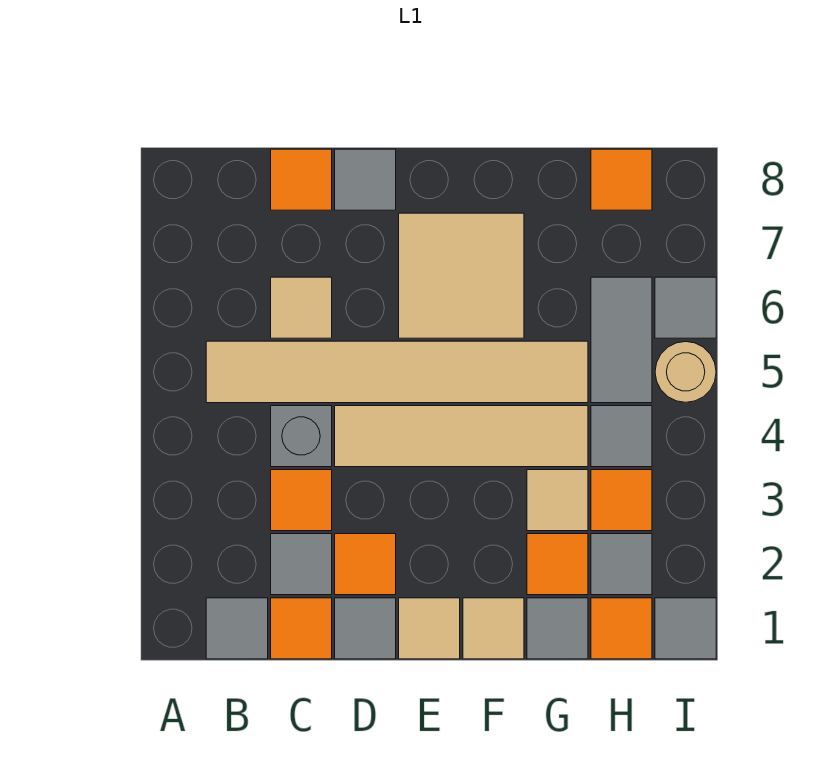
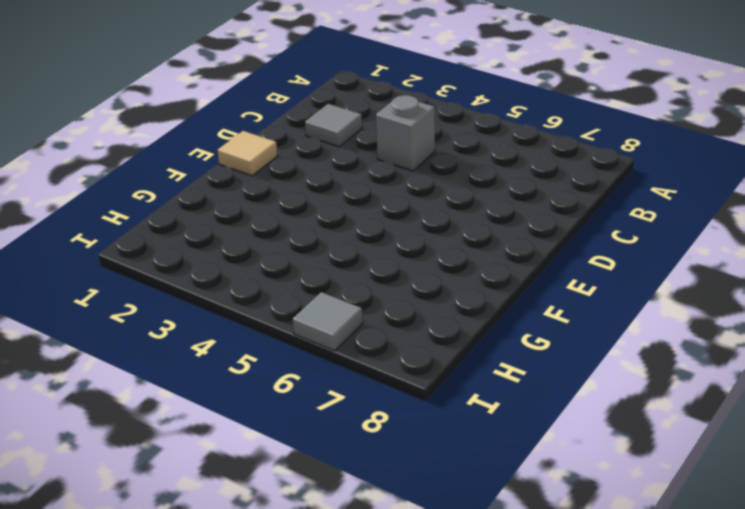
none -> grey 1x1 tile [206,598,268,659]
none -> tan 1x6 tile [206,341,588,403]
none -> orange 1x1 tile [271,598,332,659]

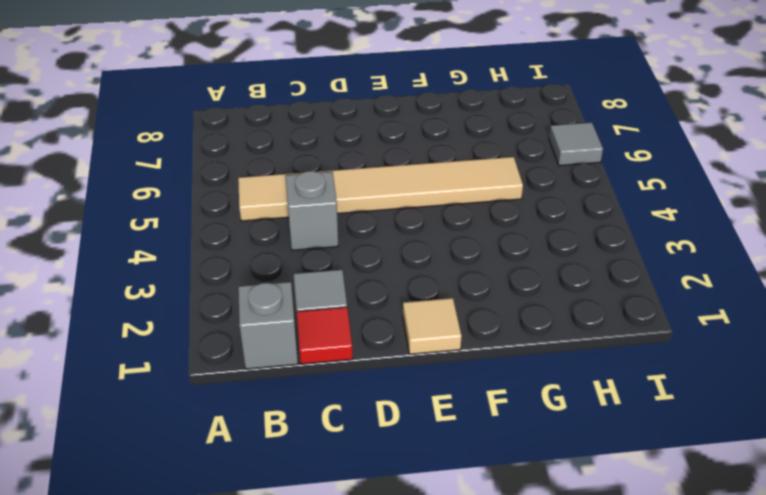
grey 1x1 brick [238,282,298,369] -> grey 1x1 tile [206,598,268,659]
red 1x1 tile [296,307,353,364] -> orange 1x1 tile [271,598,332,659]
none -> orange 1x1 tile [271,470,332,531]
none -> tan 1x1 tile [271,277,332,338]
none -> orange 1x1 tile [271,149,332,210]

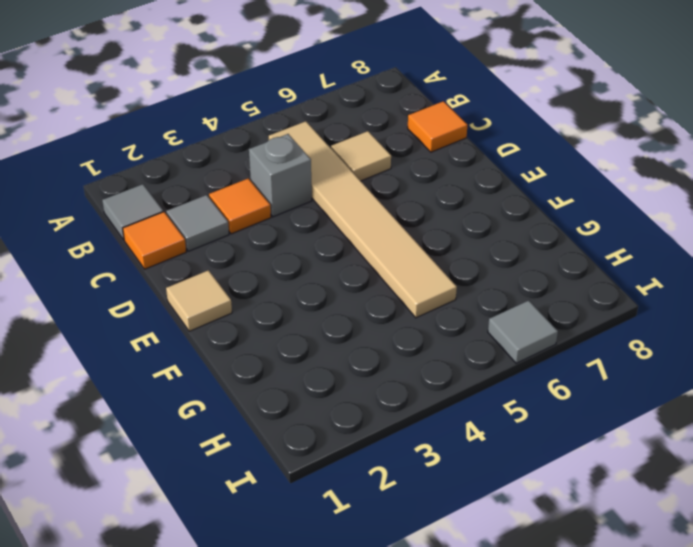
none -> grey 1x1 tile [335,598,396,659]
none -> orange 1x1 tile [335,534,396,595]
none -> tan 1x4 tile [335,406,588,467]

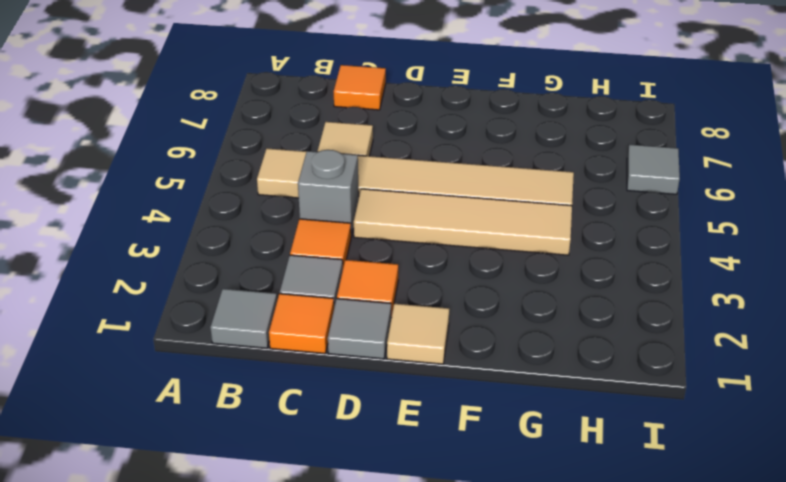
none -> grey 1x1 tile [335,149,396,210]
none -> tan 2x2 tile [399,213,524,338]
none -> tan 1x1 tile [463,598,524,659]

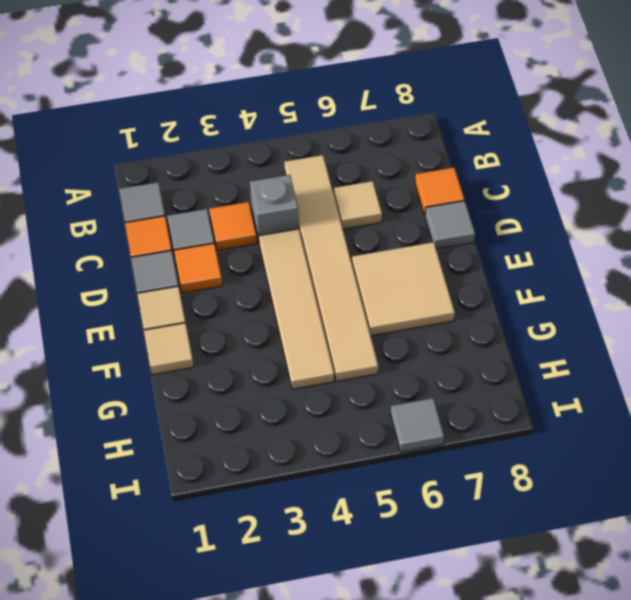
none -> grey 1x1 tile [527,598,588,659]
none -> orange 1x1 tile [527,534,588,595]
none -> tan 1x1 tile [527,470,588,531]

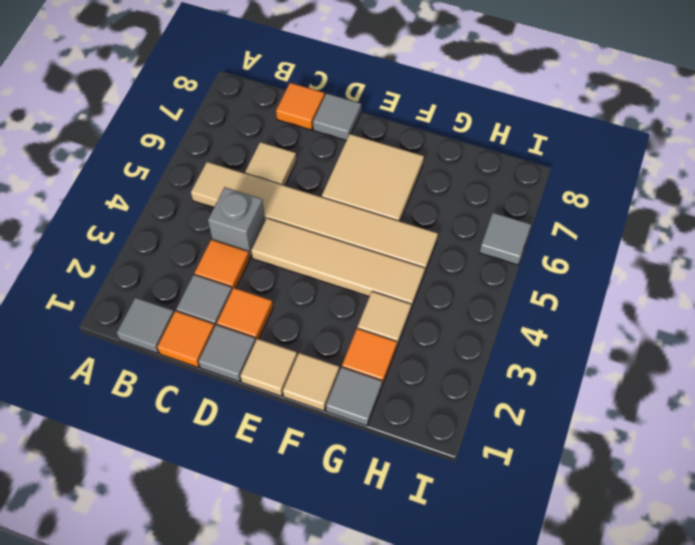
none -> orange 1x1 tile [591,598,652,659]
none -> grey 1x1 tile [591,534,652,595]
none -> orange 1x1 tile [591,470,652,531]

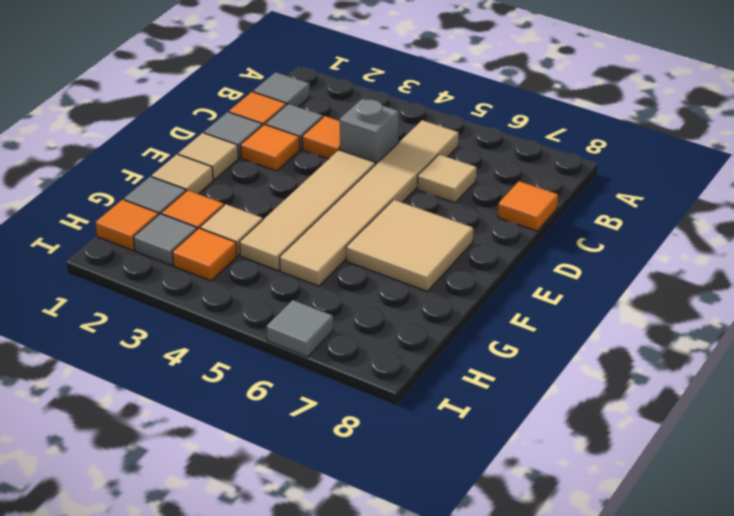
none -> grey 1x1 tile [335,149,396,210]
none -> grey 1x1 tile [591,406,652,467]
none -> grey 1x2 tile [591,277,652,403]

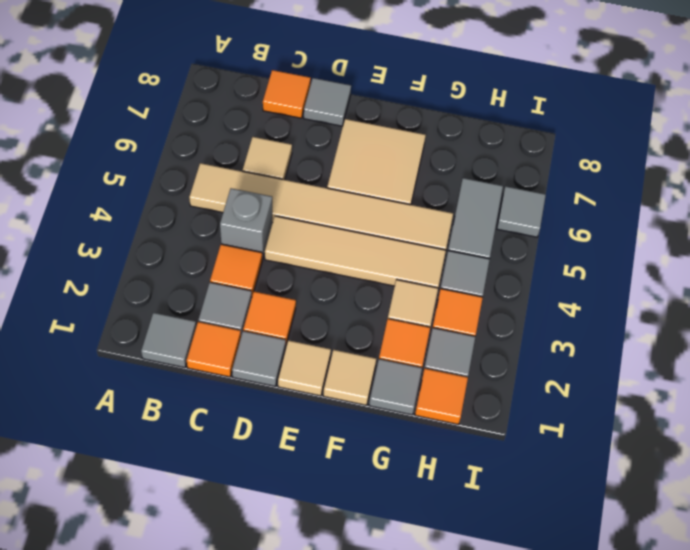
none -> orange 1x1 tile [591,149,652,210]
none -> grey 1x1 tile [655,598,716,659]
none -> tan 1x1 round brick [655,342,716,402]

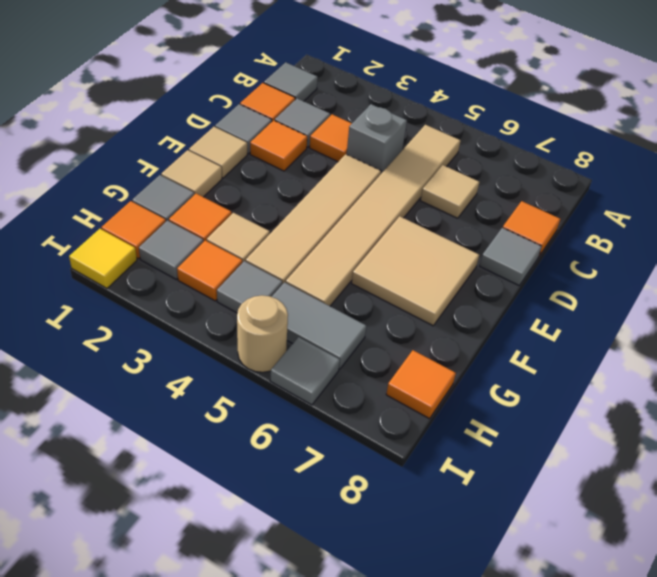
yellow 1x1 tile [69,229,137,288] -> grey 1x1 tile [655,598,716,659]

